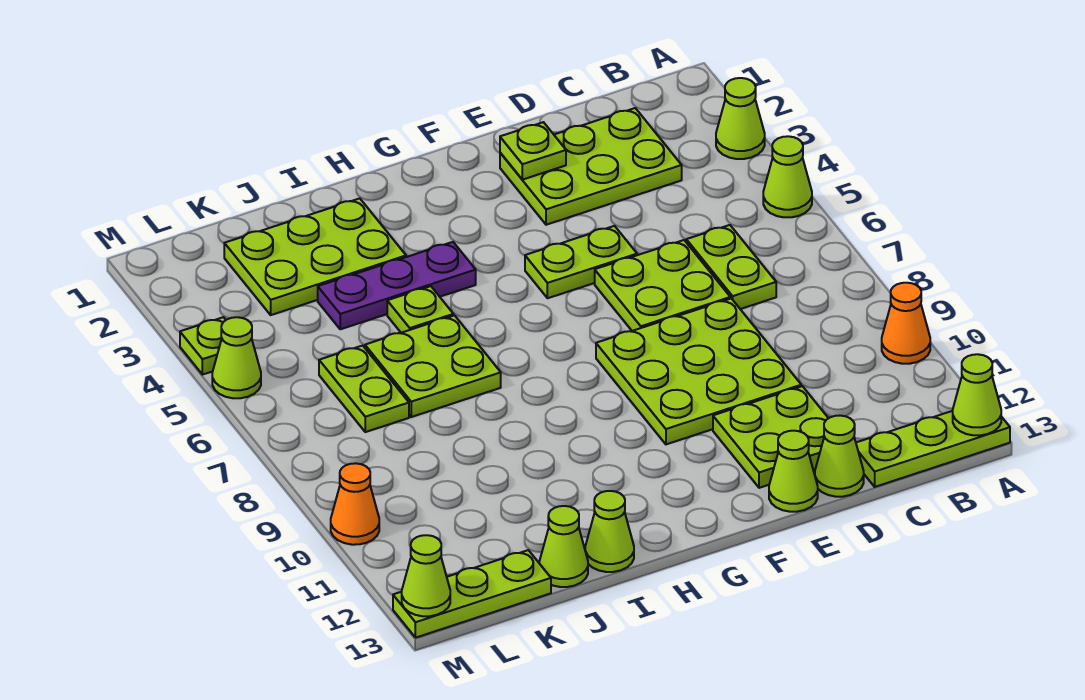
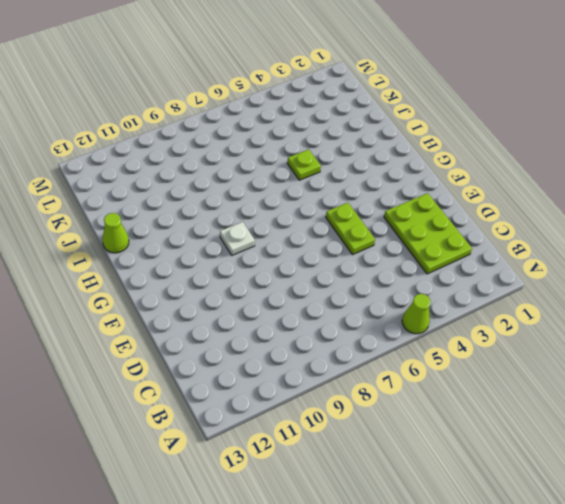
white 1x1 plate [220,222,255,255] -> none
none -> lime 1x1 cone [716,78,765,159]
none -> orange 1x1 cone [882,283,930,364]
none -> lime 1x3 plate [856,411,1010,487]

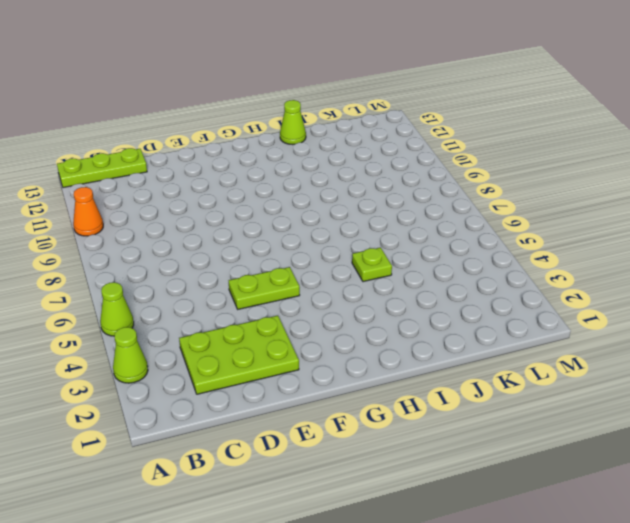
none -> lime 1x2 plate [686,225,776,309]
none -> lime 2x2 plate [595,240,730,331]
none -> lime 3x3 plate [596,298,801,444]

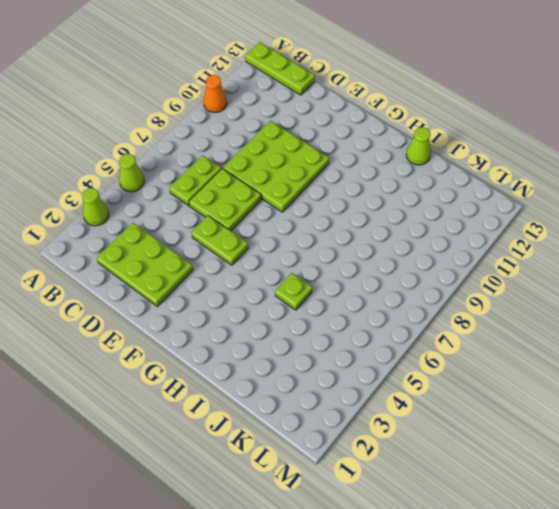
none -> lime 2x2 plate [713,386,828,488]
none -> lime 1x1 cone [815,416,864,497]
none -> lime 1x1 cone [769,431,818,512]

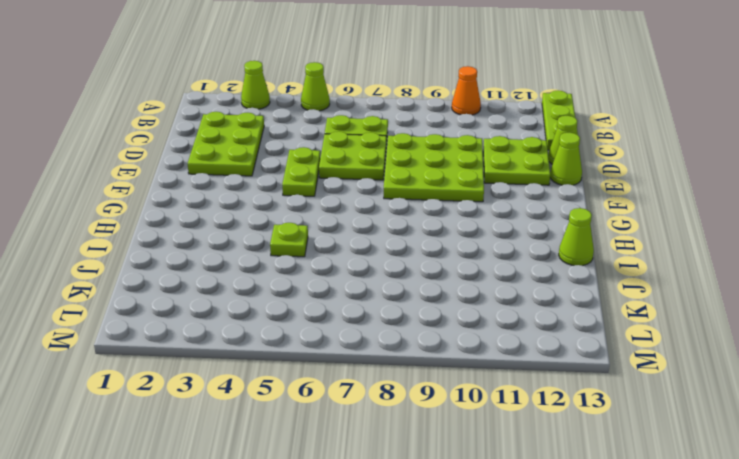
none -> purple 1x3 plate [318,242,476,329]
none -> lime 2x3 plate [224,198,406,315]
none -> lime 2x2 plate [365,315,501,417]

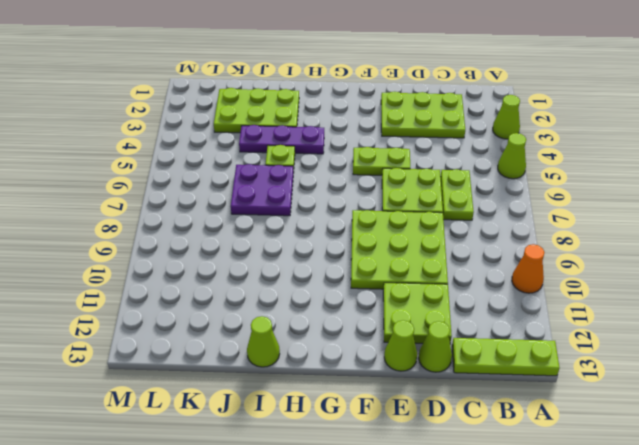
purple 2x2 plate [231,164,293,216] -> lime 2x2 plate [365,315,501,417]
none -> lime 1x1 cone [539,506,588,587]
none -> lime 1x2 plate [319,346,409,432]
none -> lime 1x3 plate [393,550,551,638]

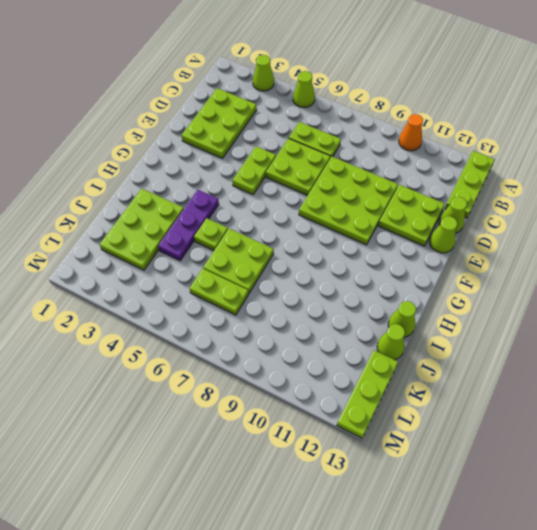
none -> lime 1x1 plate [180,317,226,375]
none -> lime 1x1 cone [212,317,261,398]
none -> orange 1x1 cone [331,463,379,545]

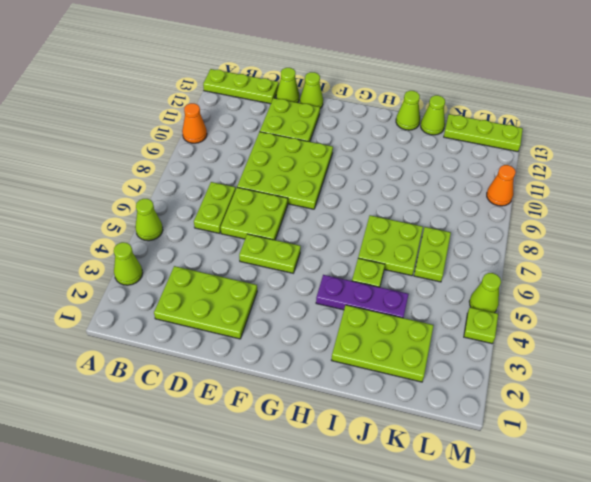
none -> lime 1x1 cone [953,354,1001,435]
none -> lime 1x1 plate [500,122,566,180]
none -> lime 1x1 cone [402,535,450,616]

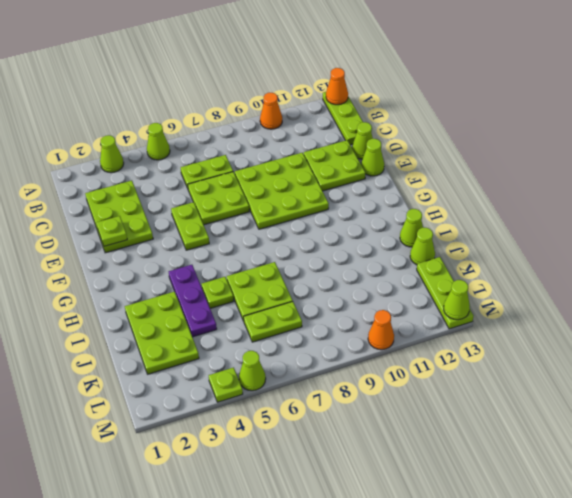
orange 1x1 cone [326,68,348,105] -> lime 1x1 cone [953,354,1001,435]

